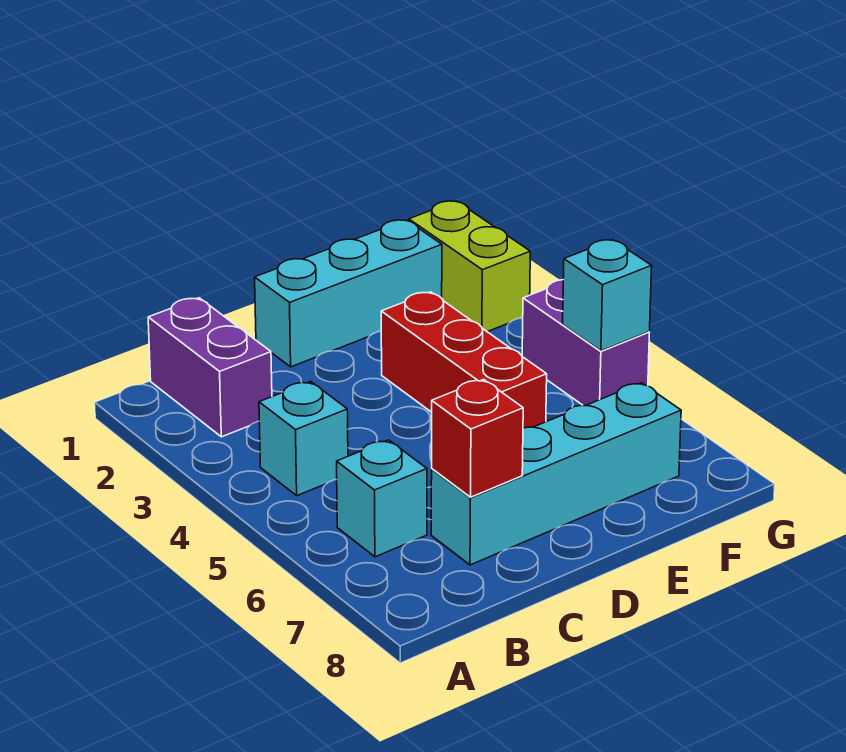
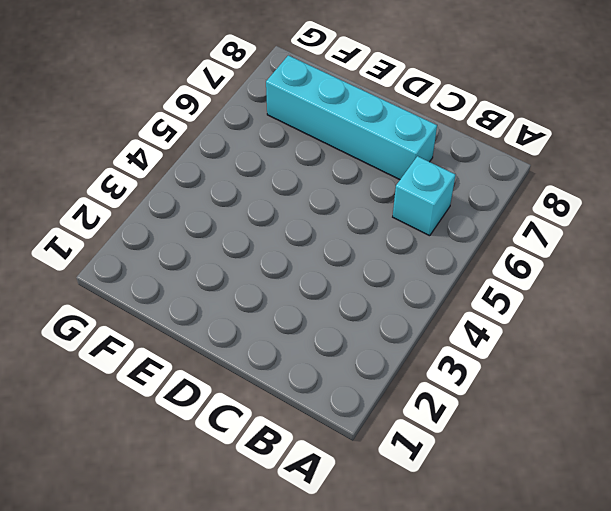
none -> purple 1x2 brick [148,298,272,437]
none -> cyan 1x1 brick [259,382,348,496]

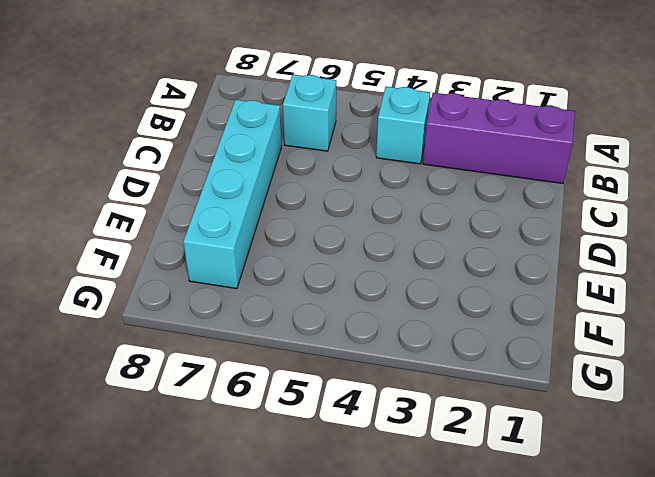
purple 1x3 brick [423,93,575,183] -> purple 1x2 brick [148,298,272,437]
none -> cyan 1x3 brick [255,220,442,367]
none -> red 1x3 brick [381,292,547,428]

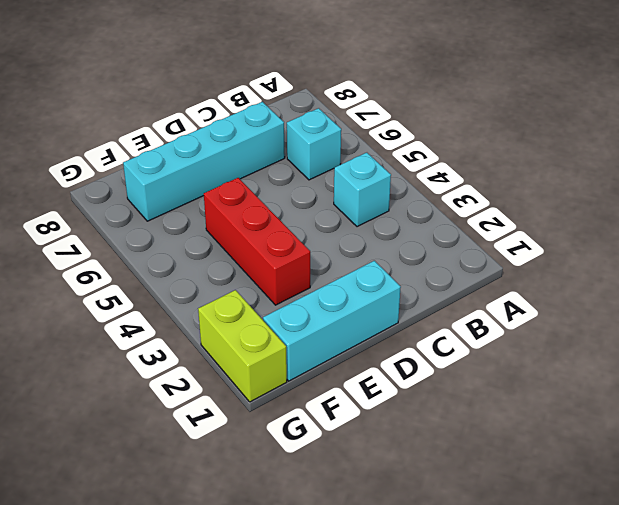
none -> purple 1x2 brick [148,298,272,437]
none -> purple 1x2 brick [522,280,649,406]

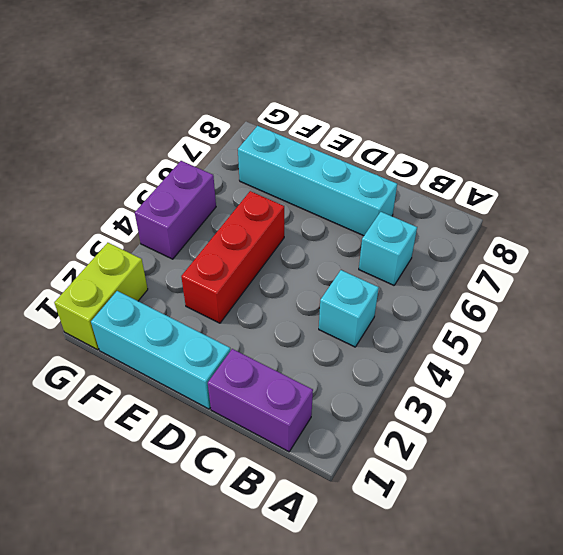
purple 1x2 brick [208,349,313,452] -> purple 1x2 brick turned to [148,298,272,437]
none -> red 1x1 brick [432,379,523,497]
none -> cyan 1x1 brick [563,240,652,351]

